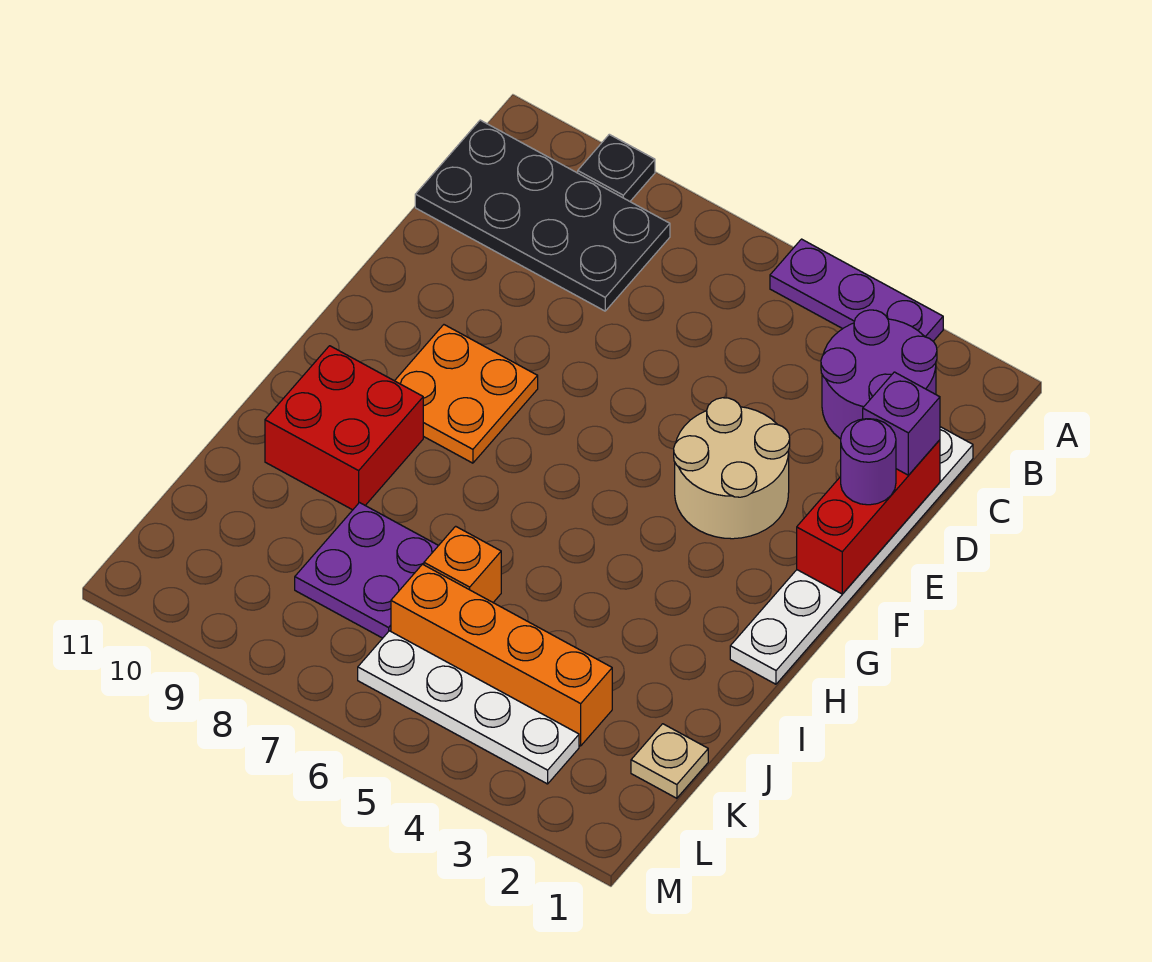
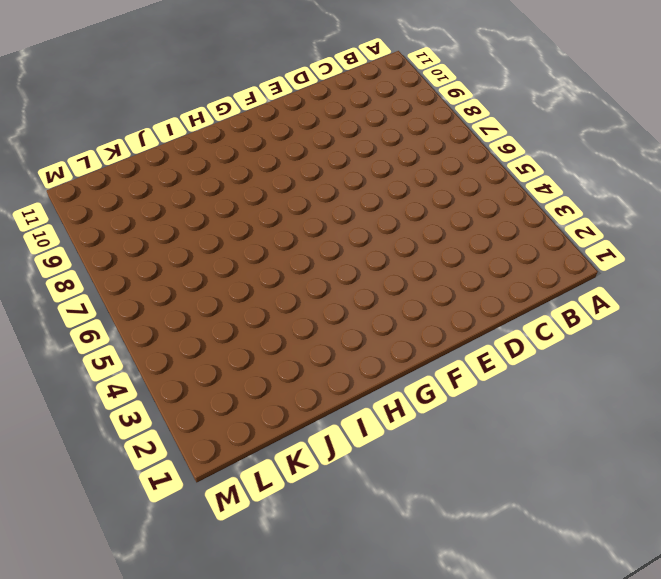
none -> purple 1x3 plate [770,239,943,341]
none -> black 1x1 plate [578,134,655,201]
none -> purple 2x2 round brick [821,310,937,439]

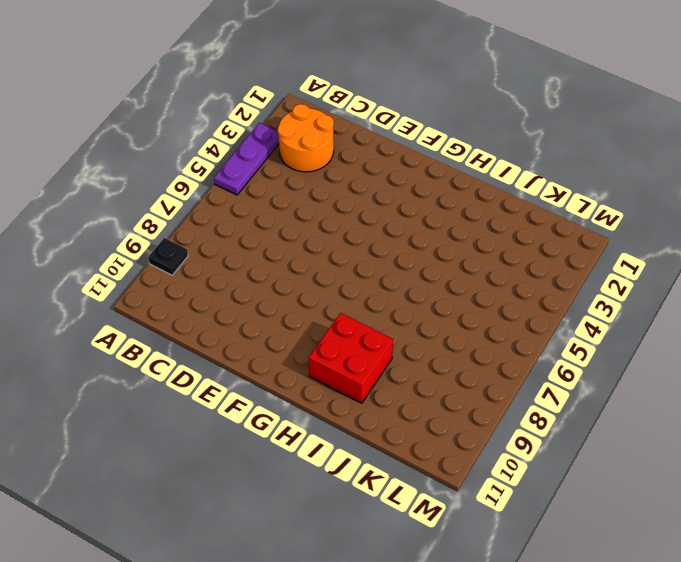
orange 2x2 round brick [278,104,334,172] -> purple 2x2 round brick [821,310,937,439]
none -> black 2x4 plate [415,120,670,311]
none -> white 1x6 plate [730,427,973,684]
none -> tan 2x2 round brick [674,398,790,539]

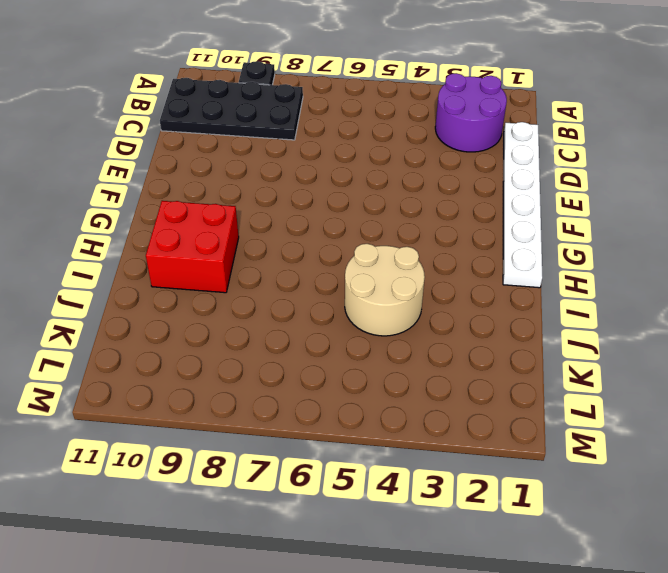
tan 2x2 round brick [345,244,425,336] -> tan 2x2 round brick moved to [674,398,790,539]
none -> purple 1x3 plate [770,239,943,341]
none -> orange 2x2 plate [395,325,538,463]
none -> orange 1x1 brick [424,526,501,602]

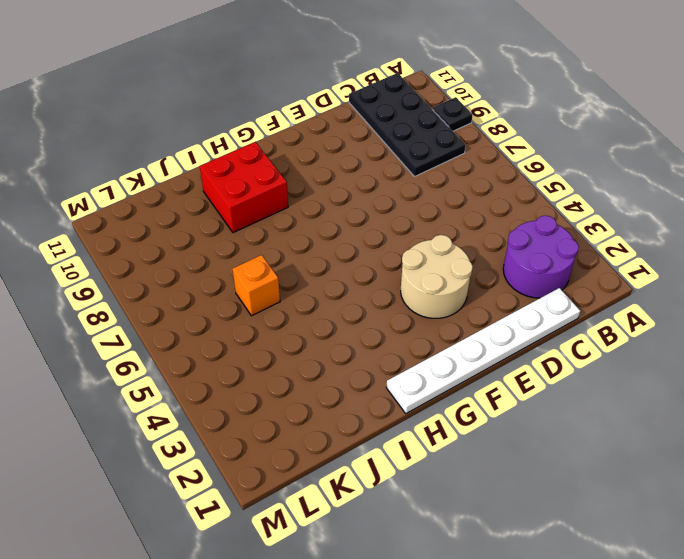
none -> purple 1x3 plate [770,239,943,341]
none -> orange 2x2 plate [395,325,538,463]
none -> purple 2x2 plate [295,503,439,638]

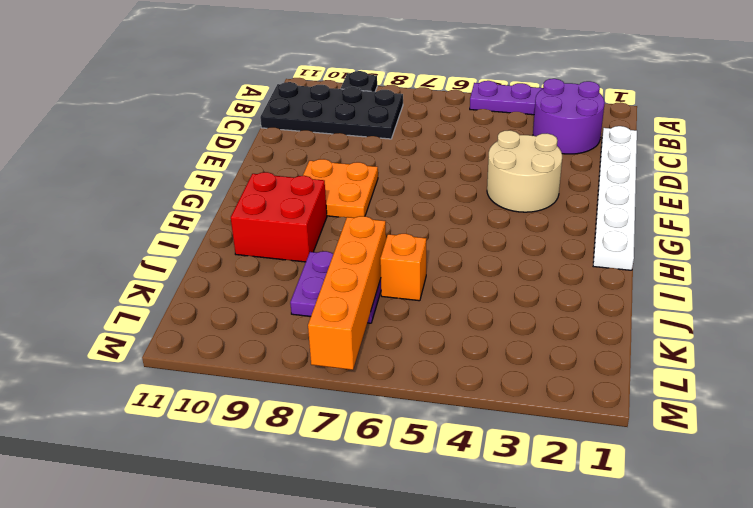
orange 1x4 brick [308,216,386,370] -> orange 1x4 brick turned to [391,564,612,746]
none -> tan 1x1 plate [631,724,708,798]
none -> white 1x4 plate [358,631,579,784]
none -> red 1x3 brick [797,440,940,594]

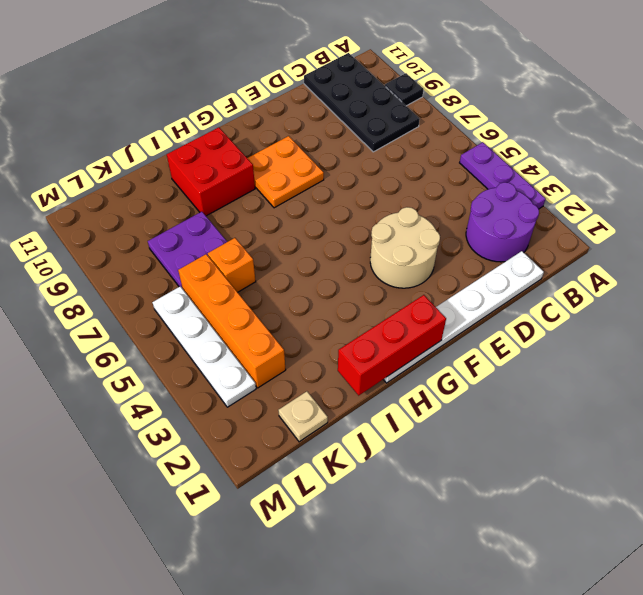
red 1x3 brick [338,295,446,395] -> red 1x3 brick moved to [797,440,940,594]
none -> purple 1x1 brick [863,372,940,475]
none -> purple 1x1 round brick [841,419,896,505]

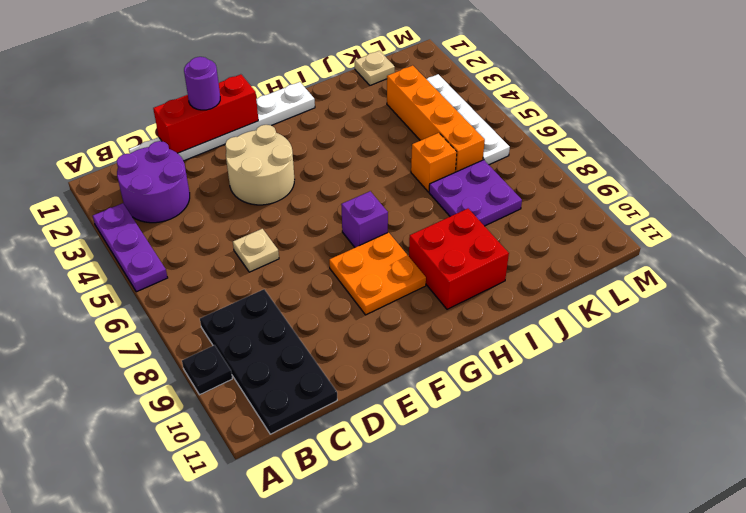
tan 1x1 plate [233,229,279,272] -> none
purple 1x1 brick [341,191,388,247] -> purple 1x1 brick moved to [863,372,940,475]

